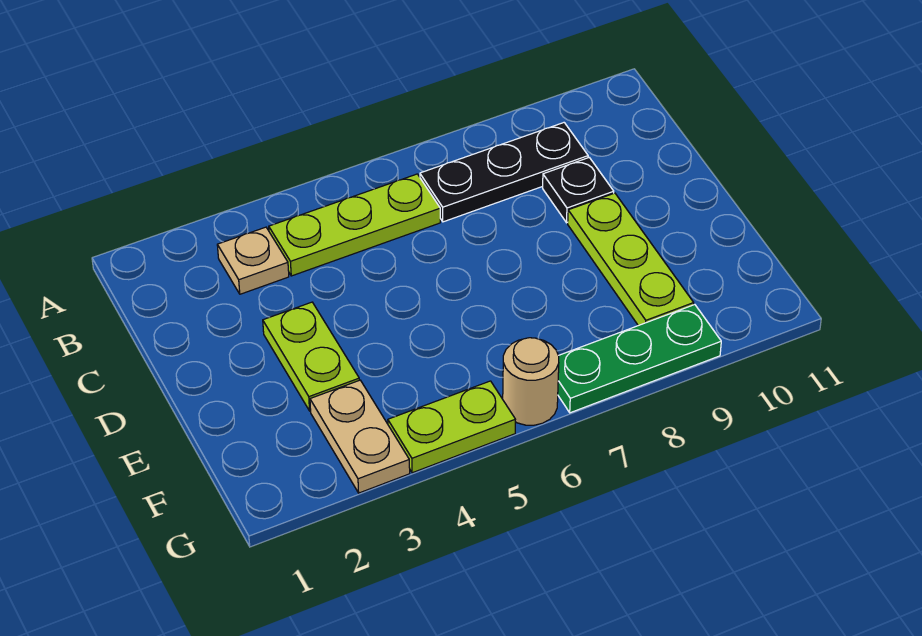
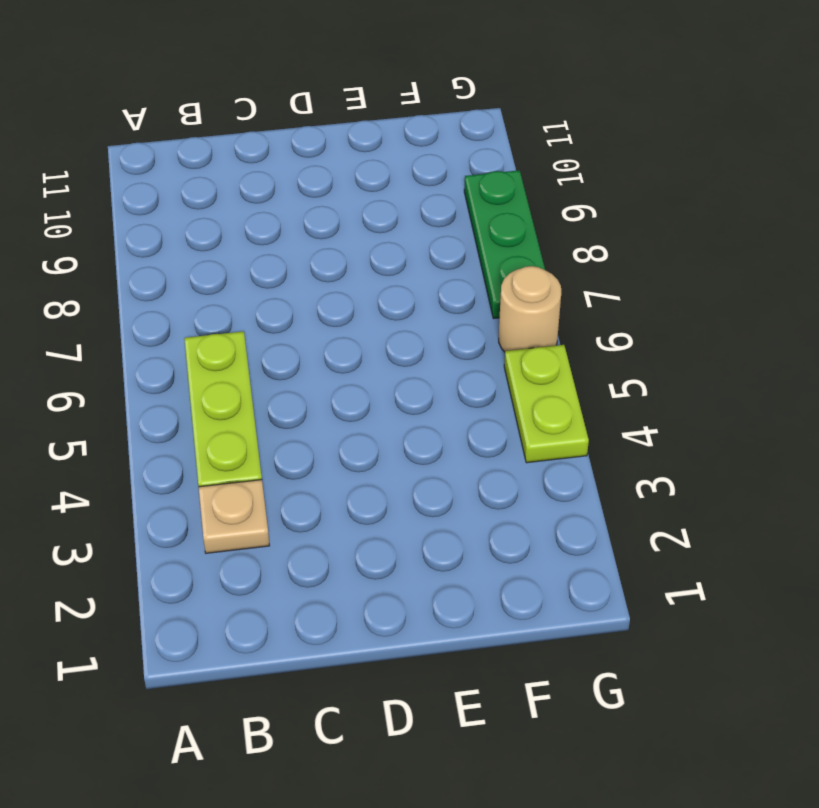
none -> black 1x3 plate [420,123,588,222]
none -> black 1x1 plate [543,158,614,223]

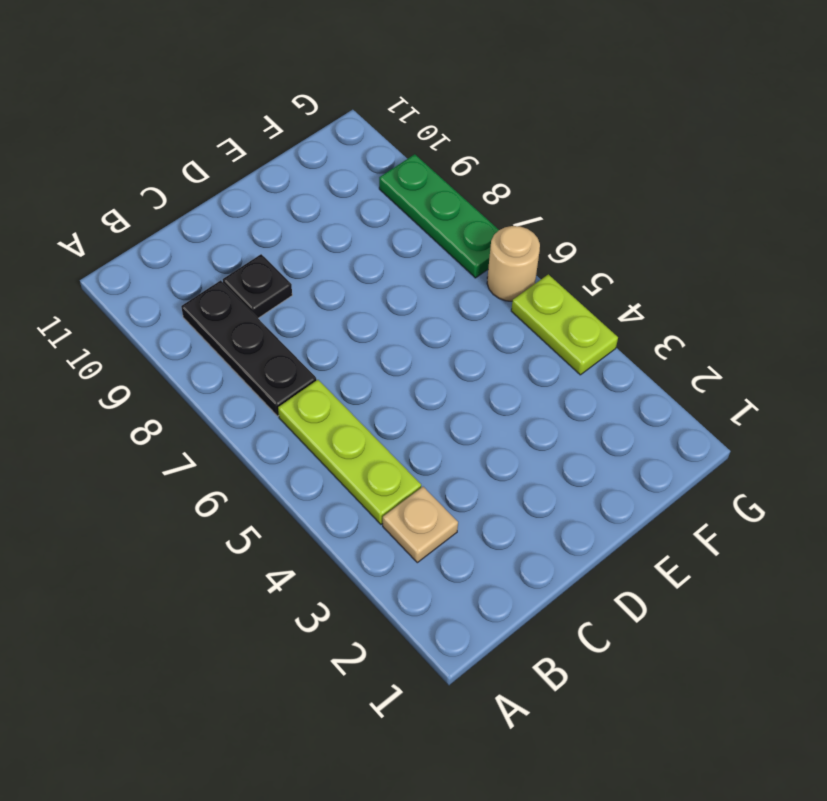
none -> lime 1x2 plate [263,302,359,411]
none -> lime 1x3 plate [568,193,694,326]

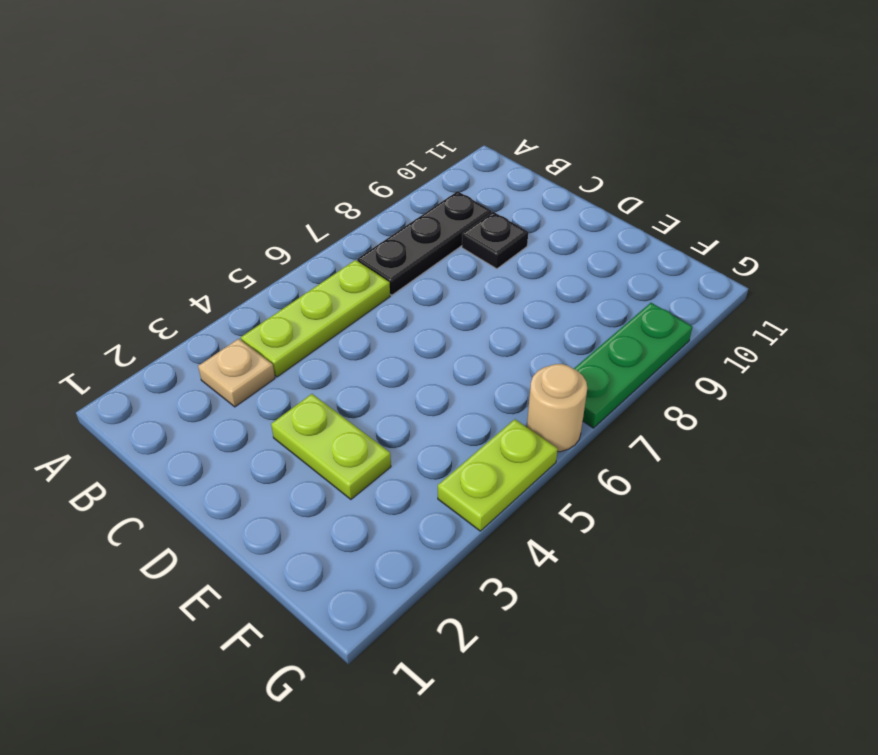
none -> lime 1x3 plate [568,193,694,326]
none -> tan 1x2 plate [310,380,410,493]

